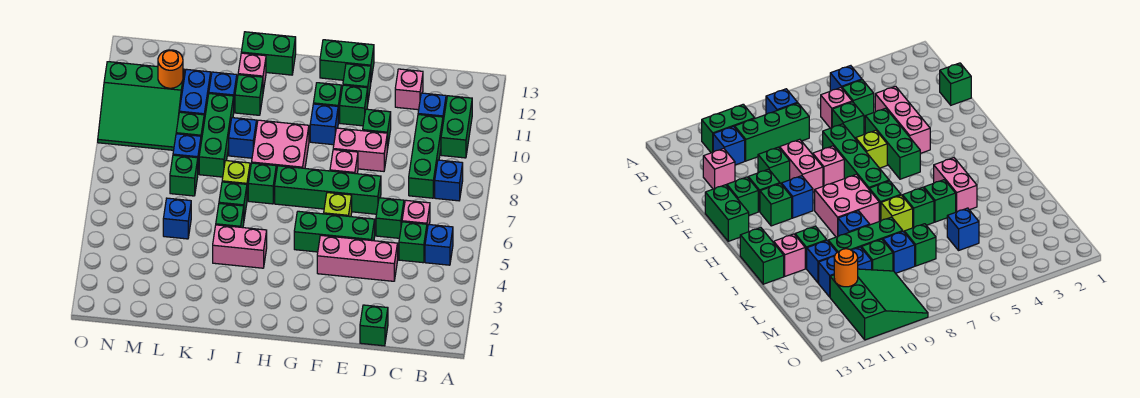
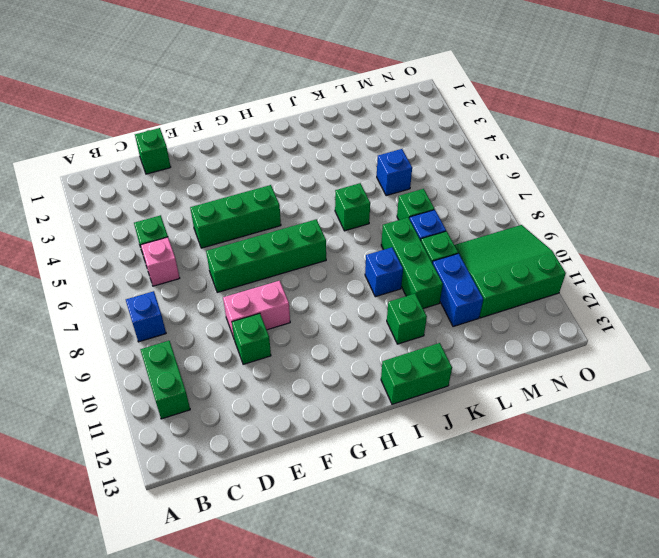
none -> blue 1x1 brick [425,224,453,265]
none -> green 1x3 brick [409,115,443,198]
none -> blue 1x1 brick [418,93,446,122]
none -> pink 1x3 brick [317,235,398,281]

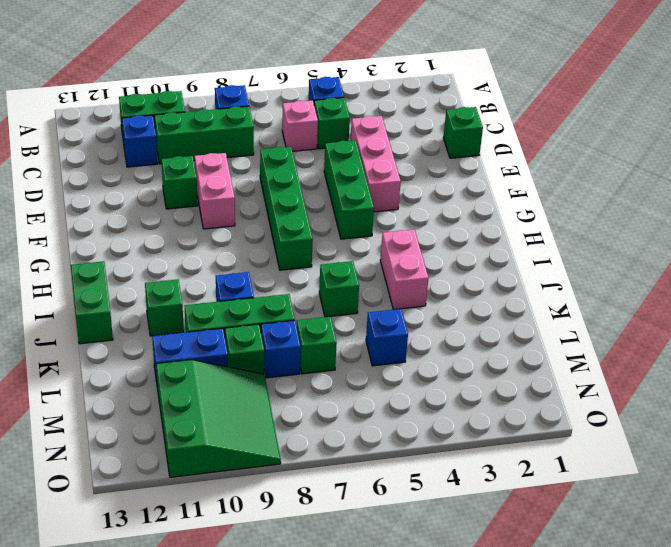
none -> green 1x1 brick [376,198,404,238]
none -> pink 1x1 brick [395,69,423,110]
none -> lime 1x1 brick [324,193,352,217]
none -> pink 1x1 brick [330,150,358,174]

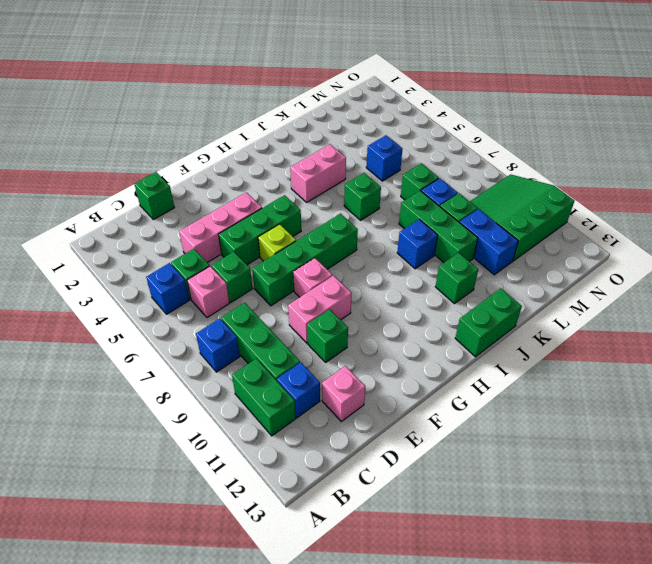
none -> green 1x1 brick [340,85,368,126]
none -> green 1x1 brick [343,64,371,100]
none -> green 1x2 brick [320,40,374,80]
none -> blue 1x1 brick [310,104,338,145]

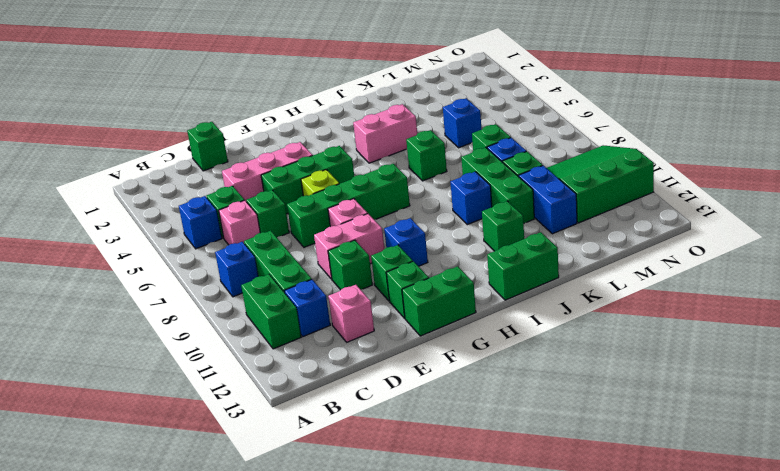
none -> green 1x1 brick [313,83,341,122]
none -> pink 2x2 brick [252,120,309,172]
none -> green 1x1 brick [248,163,276,204]
none -> green 1x1 brick [216,203,244,228]

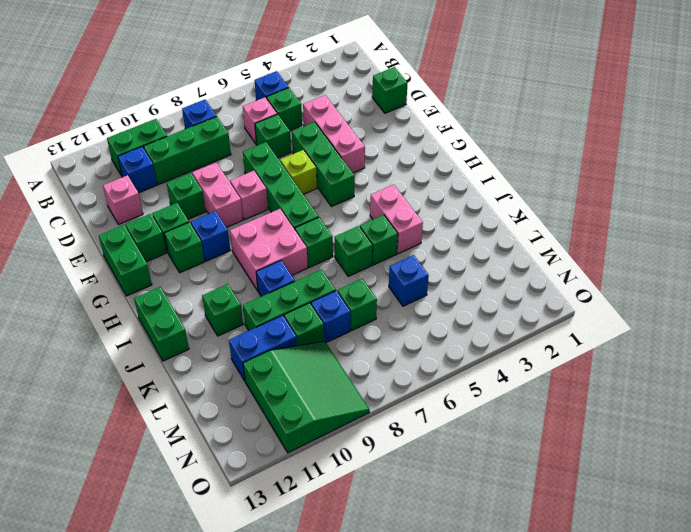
none -> lime 1x1 brick [222,161,250,199]
none -> pink 1x1 brick [238,53,266,91]
none -> blue 1x1 brick [209,72,237,108]
none -> orange 1x1 round brick [158,50,183,88]

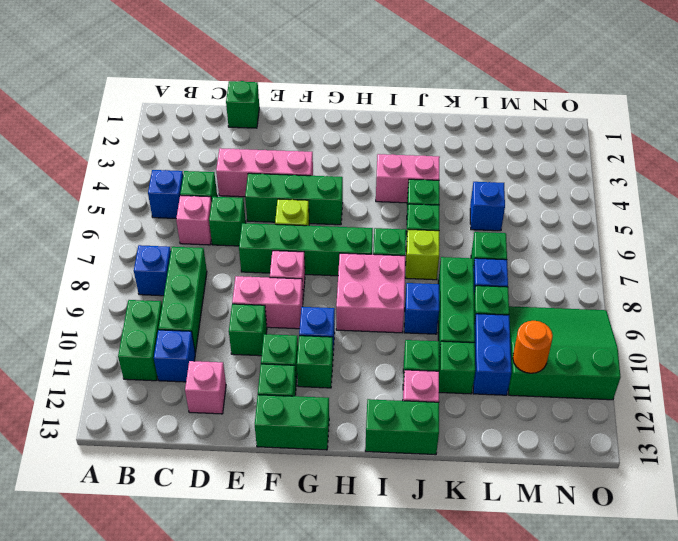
green 1x1 brick [439,341,475,394] -> blue 1x1 brick [209,72,237,108]

